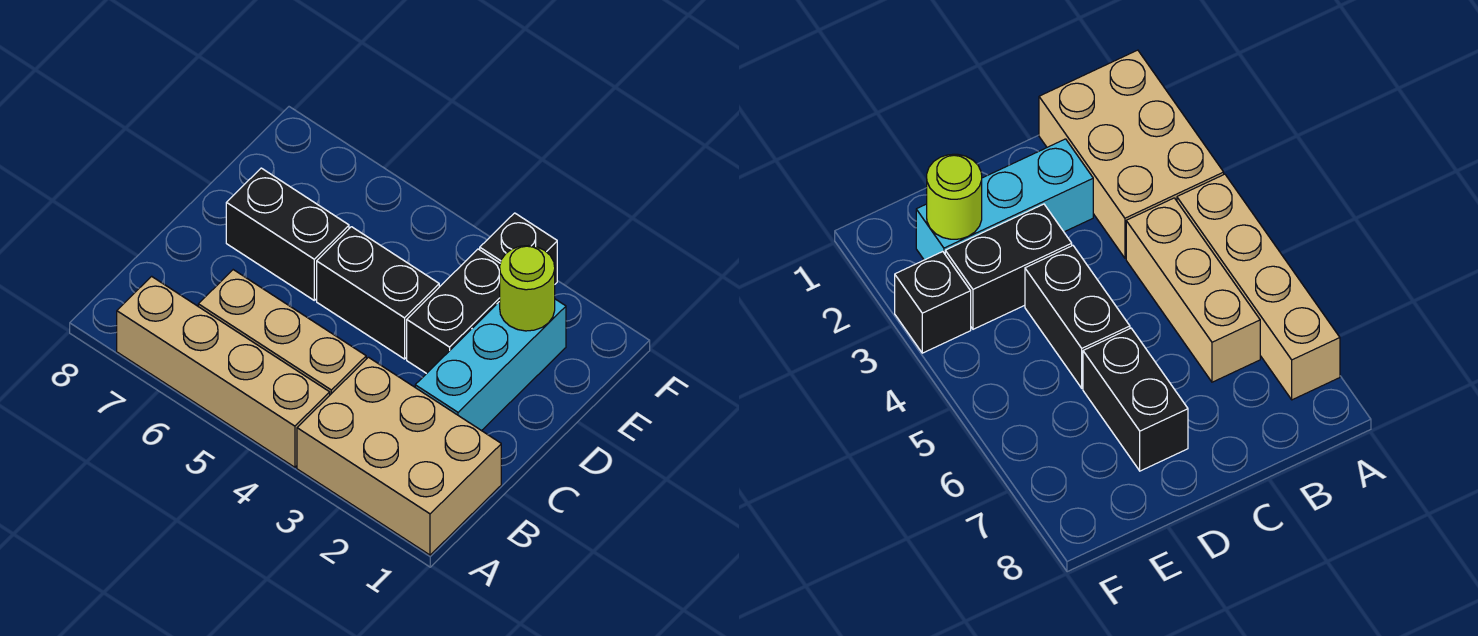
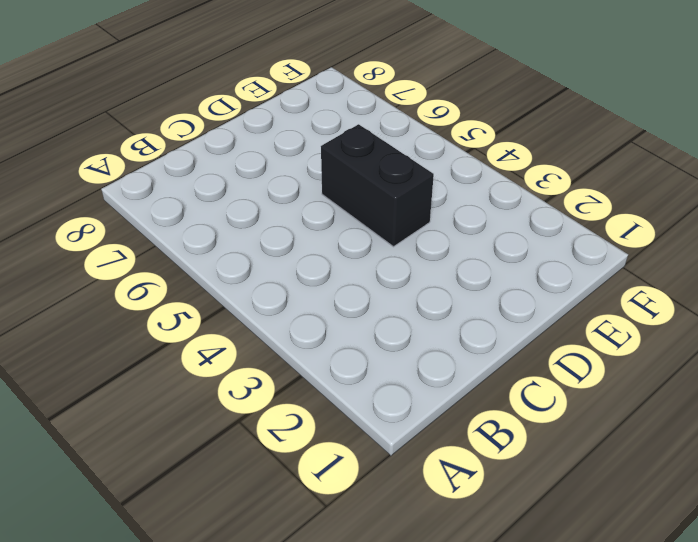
none -> tan 2x3 brick [297,357,501,555]
none -> tan 1x4 brick [117,276,330,467]

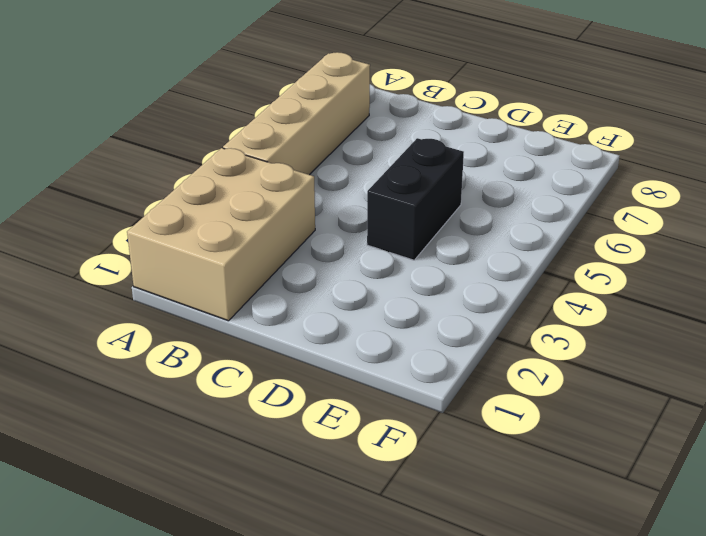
none -> tan 1x3 brick [198,270,366,395]
none -> cyan 1x3 brick [415,299,566,431]

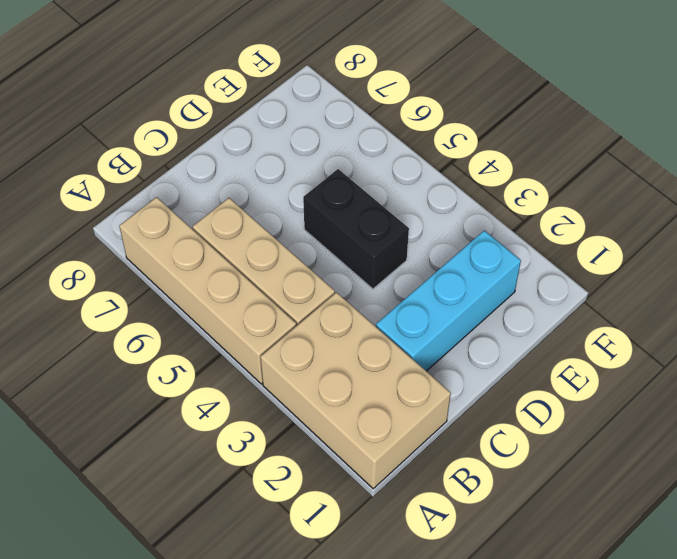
none -> black 1x2 brick [407,249,500,374]
none -> black 1x2 brick [226,168,349,300]

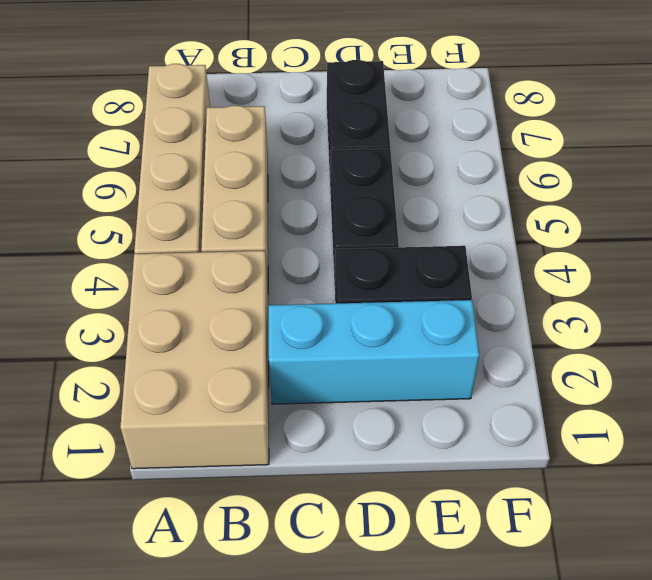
none -> black 1x1 brick [480,213,557,284]
none -> lime 1x1 round brick [500,246,555,331]

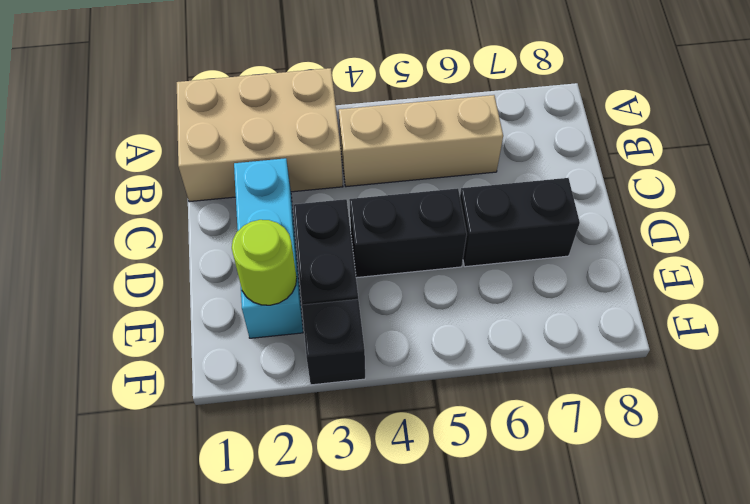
none -> tan 1x4 brick [117,276,330,467]

